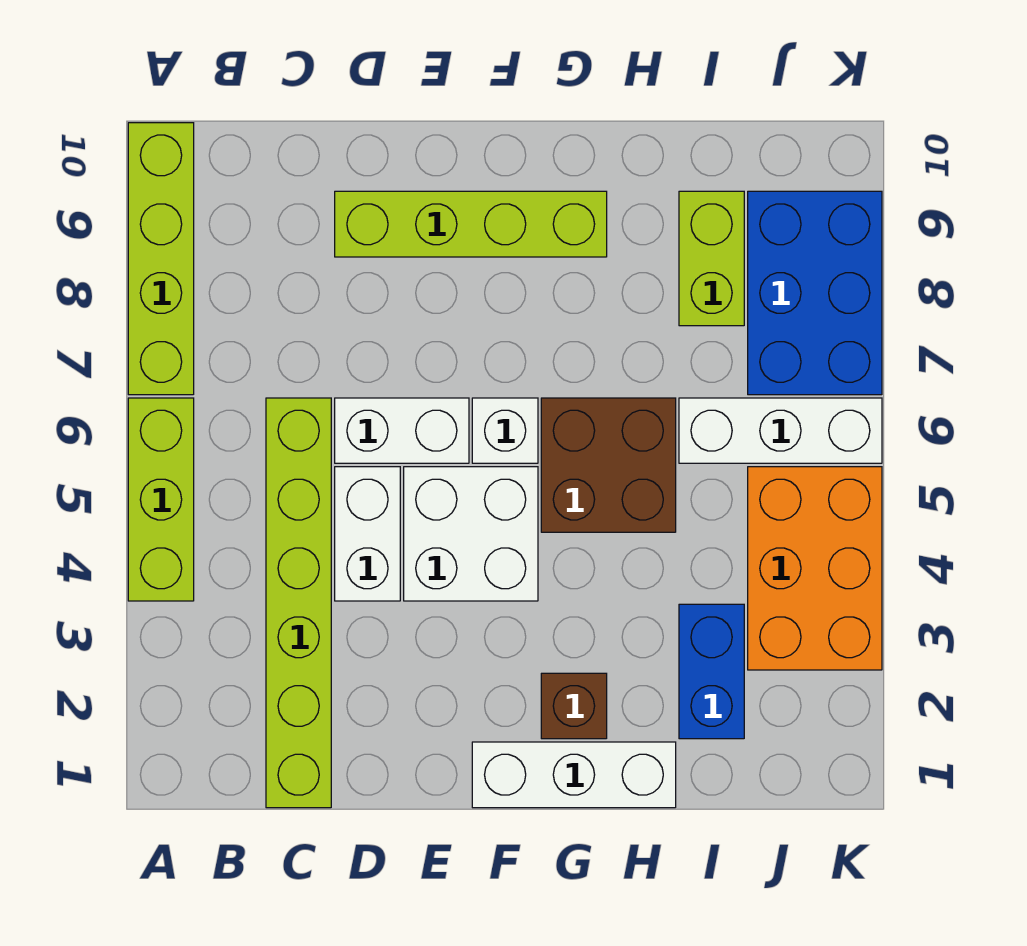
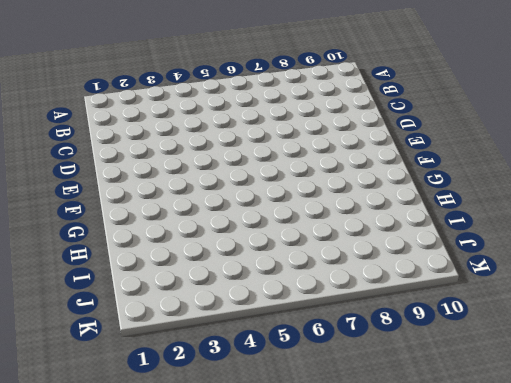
none -> lime 1x3 brick [128,398,194,601]
none -> lime 1x4 brick [128,123,194,395]
none -> lime 1x6 brick [266,398,331,808]

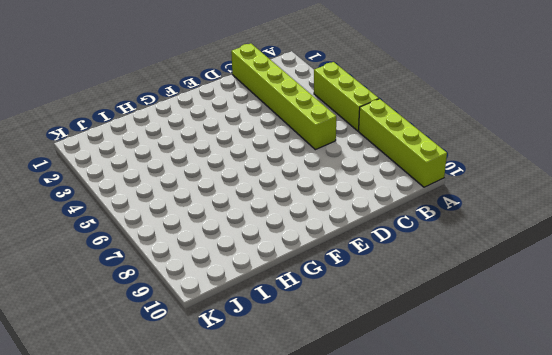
none -> white 1x2 brick [335,467,400,601]
none -> white 1x2 brick [335,398,469,463]
none -> lime 1x4 brick [335,191,607,257]

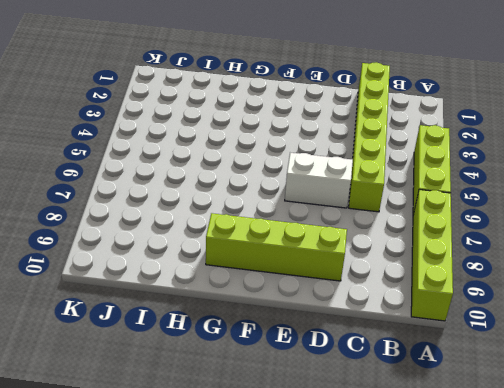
none -> white 1x2 brick [335,467,400,601]
none -> white 2x2 brick [404,467,538,601]
none -> white 1x3 brick [472,742,676,808]

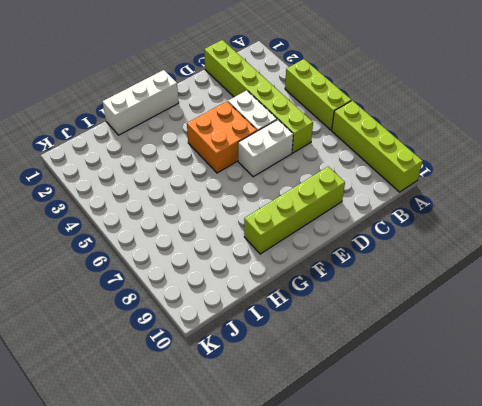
orange 2x2 brick [187,101,257,173] -> white 2x2 brick [404,467,538,601]
none -> white 1x1 brick [472,398,538,463]
none -> brown 1x1 brick [541,673,607,739]
none -> brown 2x2 brick [541,398,676,532]

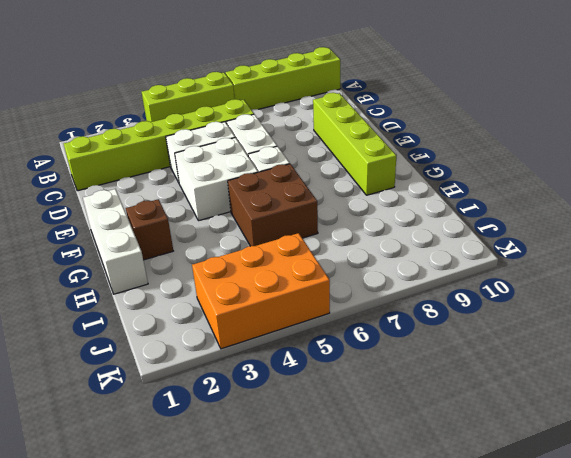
none -> blue 1x2 brick [679,604,744,739]
none -> white 1x3 brick [679,398,882,463]
none -> lime 1x2 brick [679,191,744,326]

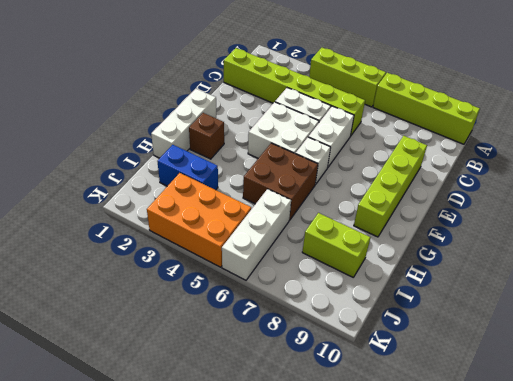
none -> blue 2x3 brick [748,191,882,395]

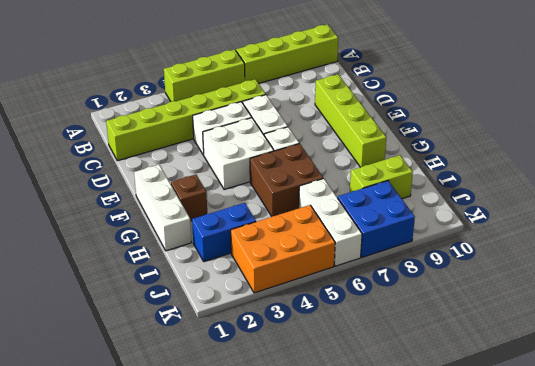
blue 2x2 brick [338,181,415,257] -> blue 2x3 brick [748,191,882,395]

